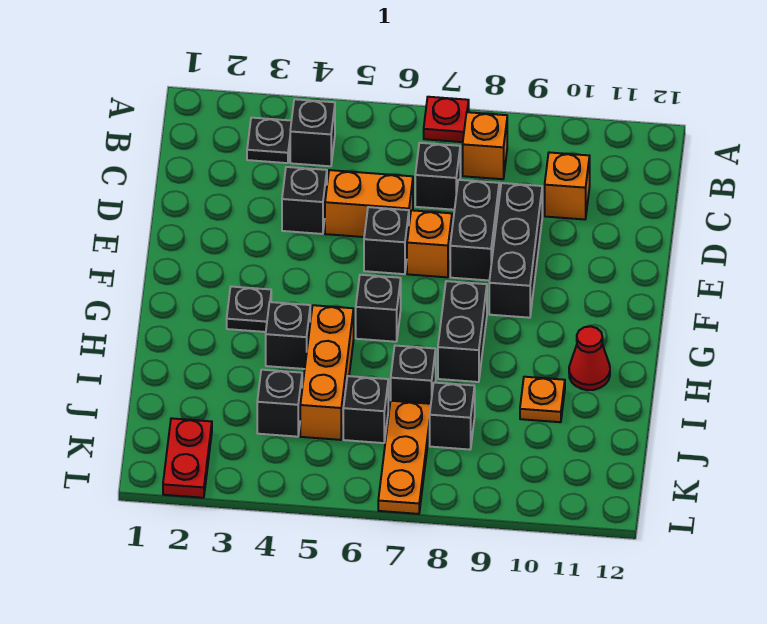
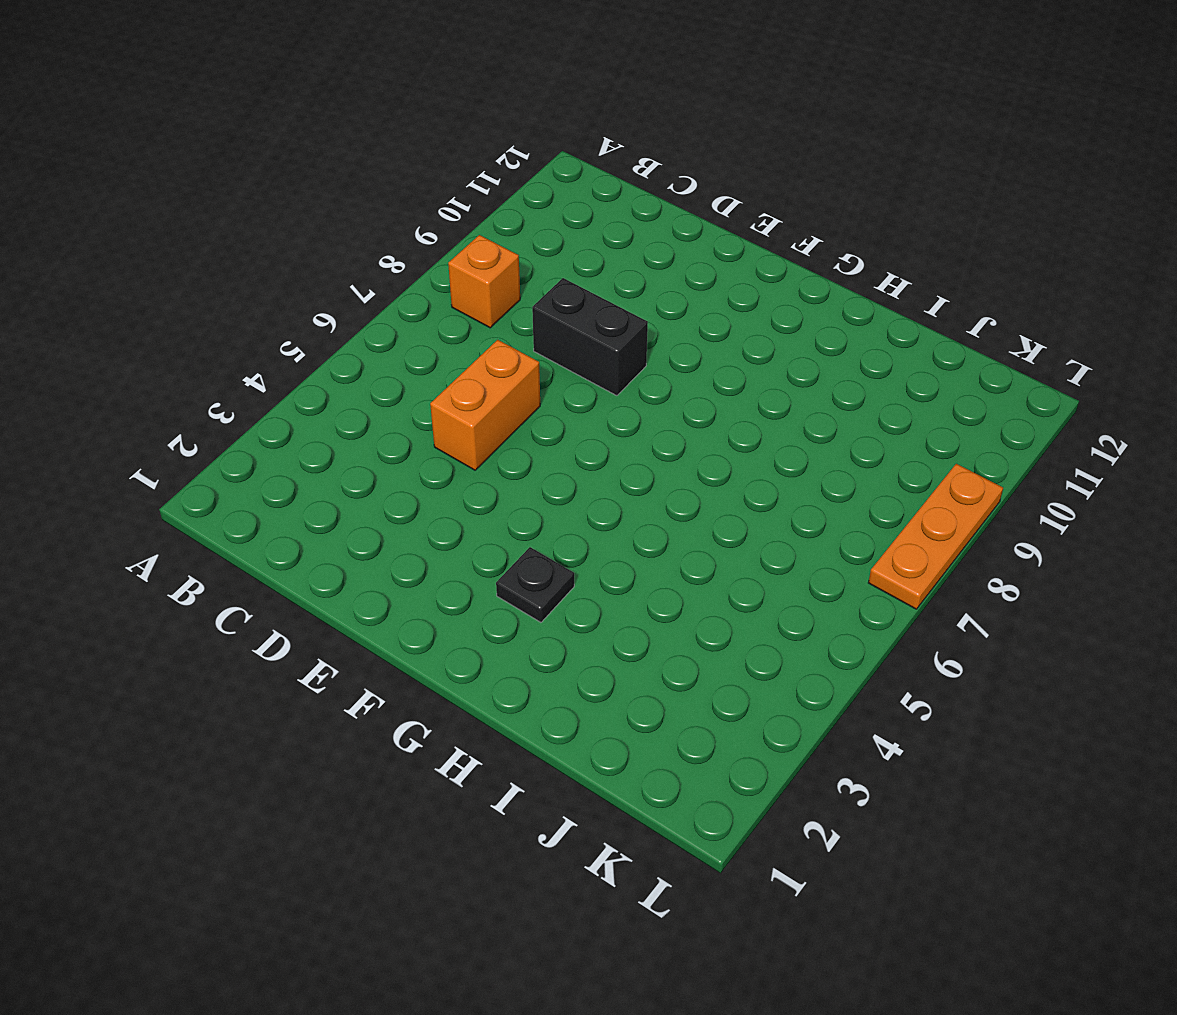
orange 1x3 plate [868,464,1003,609] -> orange 1x3 plate turned to [378,401,431,514]
none -> red 1x1 plate [424,97,469,142]
none -> black 1x1 plate [247,118,291,163]
none -> black 1x1 brick [290,99,335,166]

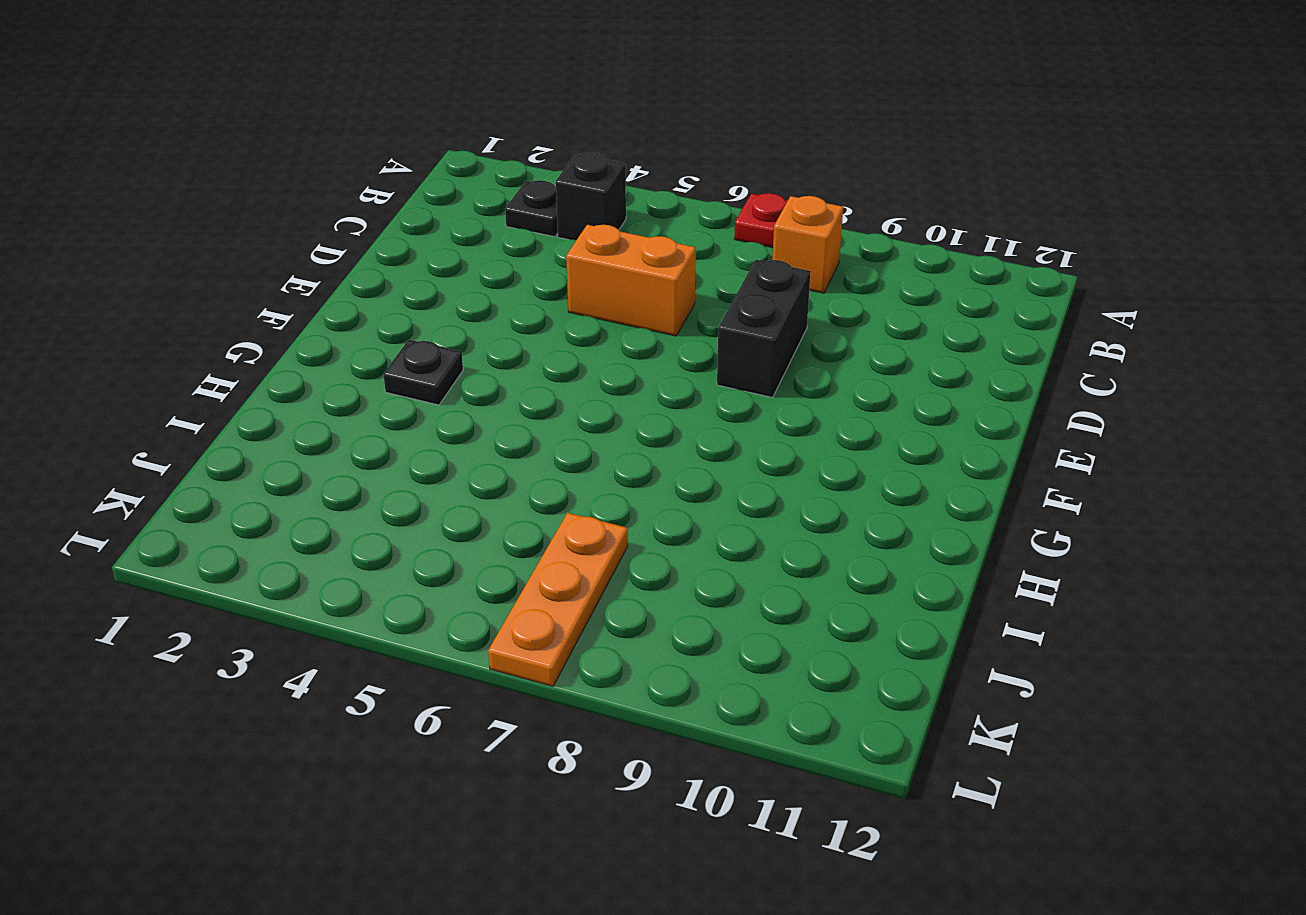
none -> black 1x1 brick [415,143,460,210]
none -> orange 1x1 brick [545,152,590,219]
none -> black 1x1 brick [282,167,327,234]

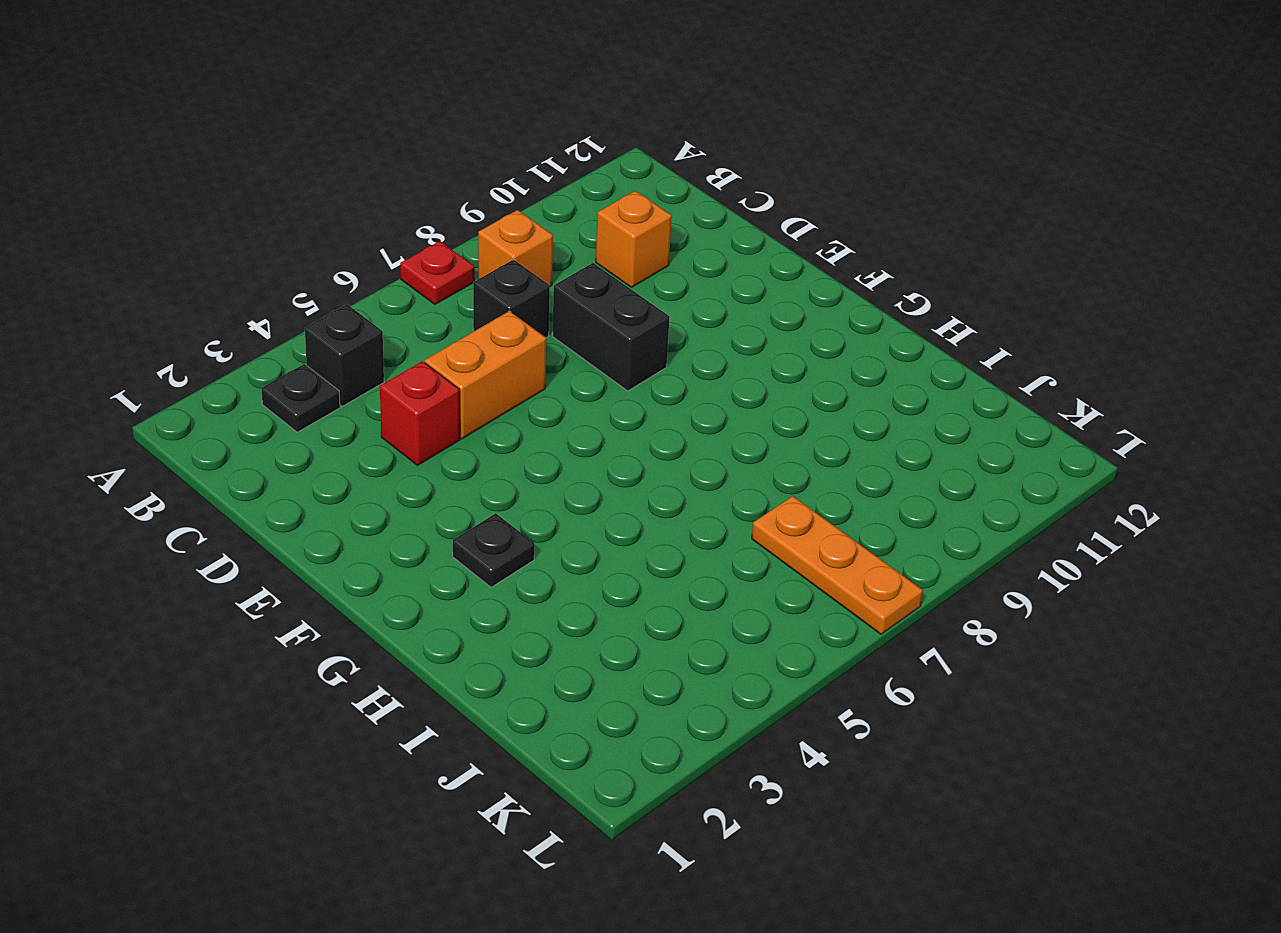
red 1x1 brick [380,361,460,465] -> black 1x1 brick [282,167,327,234]
none -> black 1x3 brick [489,183,542,318]
none -> black 1x1 brick [364,207,409,274]
none -> orange 1x1 brick [407,210,452,277]

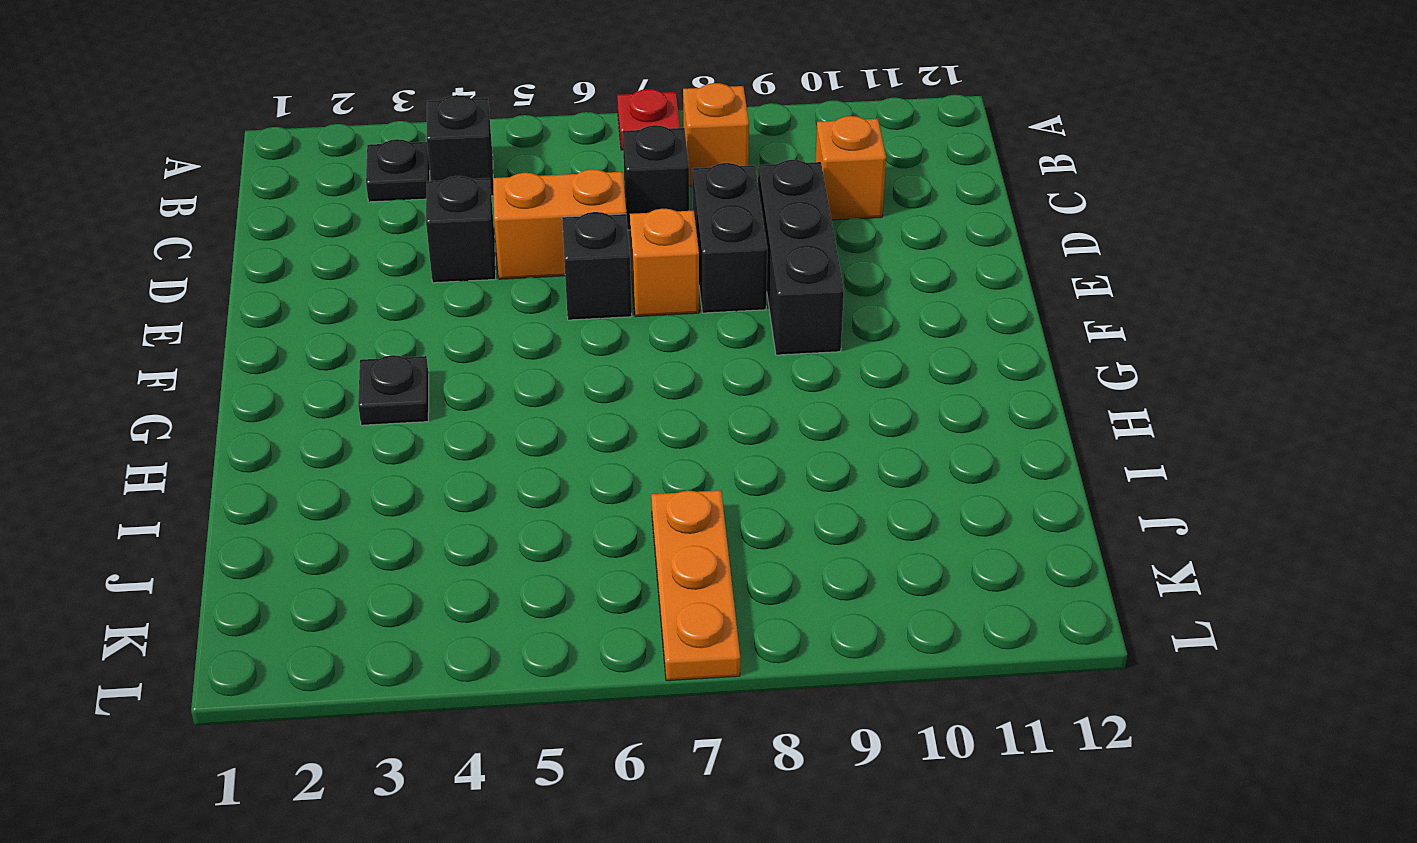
none -> black 1x1 brick [356,275,401,342]
none -> black 1x2 brick [438,281,487,382]
none -> black 1x1 brick [266,302,310,369]

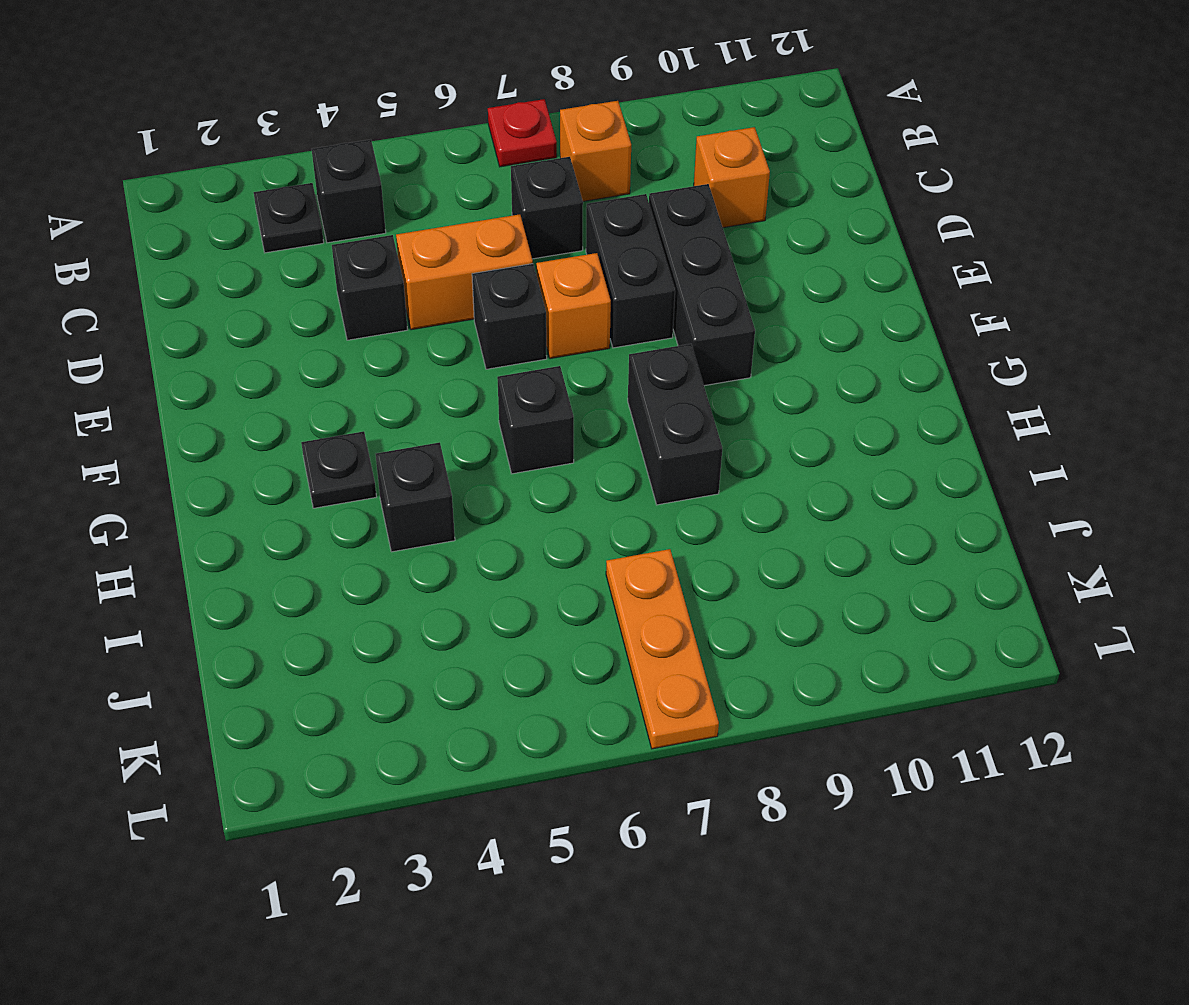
none -> orange 1x3 brick [300,305,354,440]
none -> red 1x1 cone [569,326,610,390]
none -> black 1x1 brick [391,346,436,404]

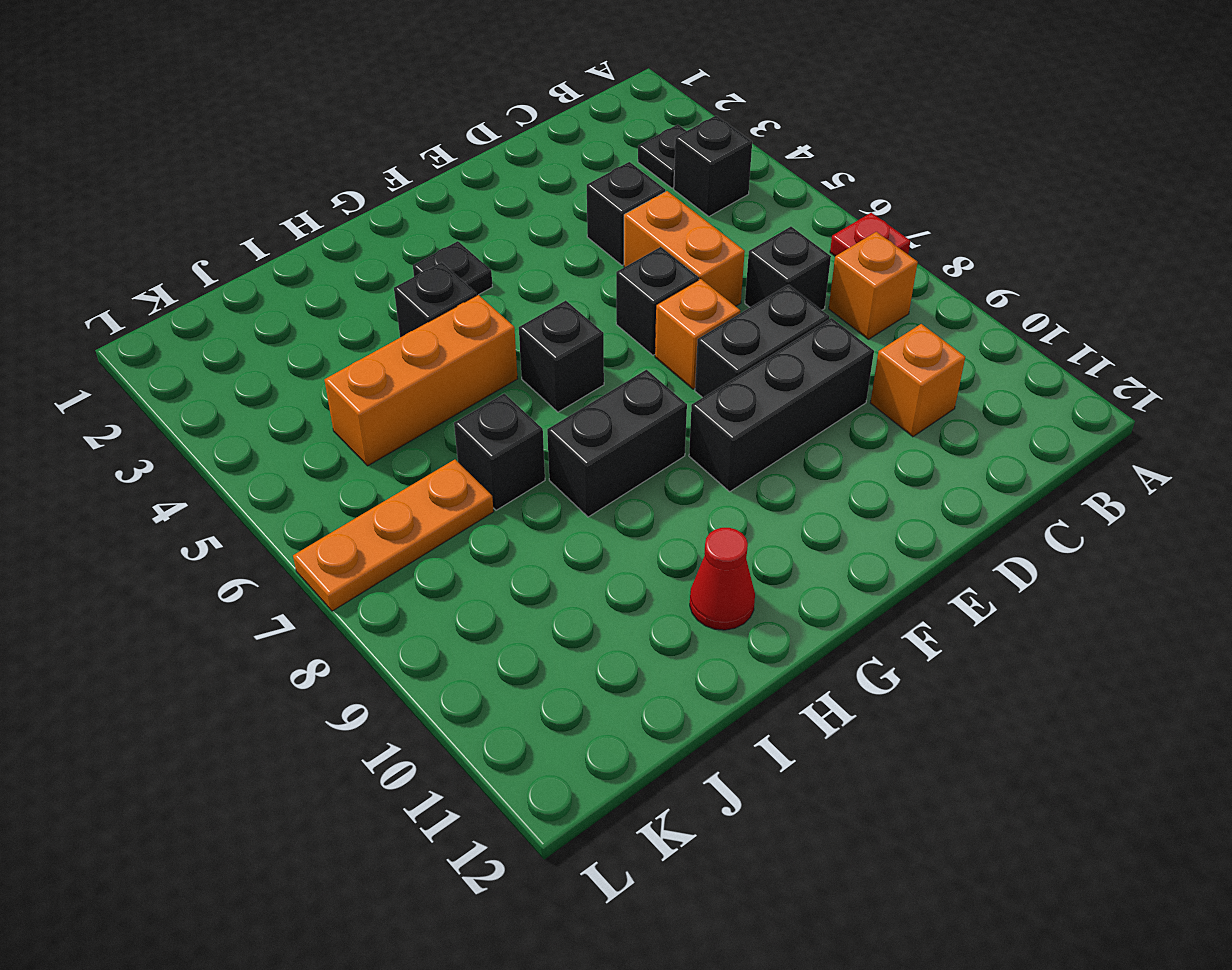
none -> orange 1x1 plate [520,377,565,422]
none -> black 1x1 brick [257,370,302,437]
none -> black 1x1 brick [343,376,388,443]

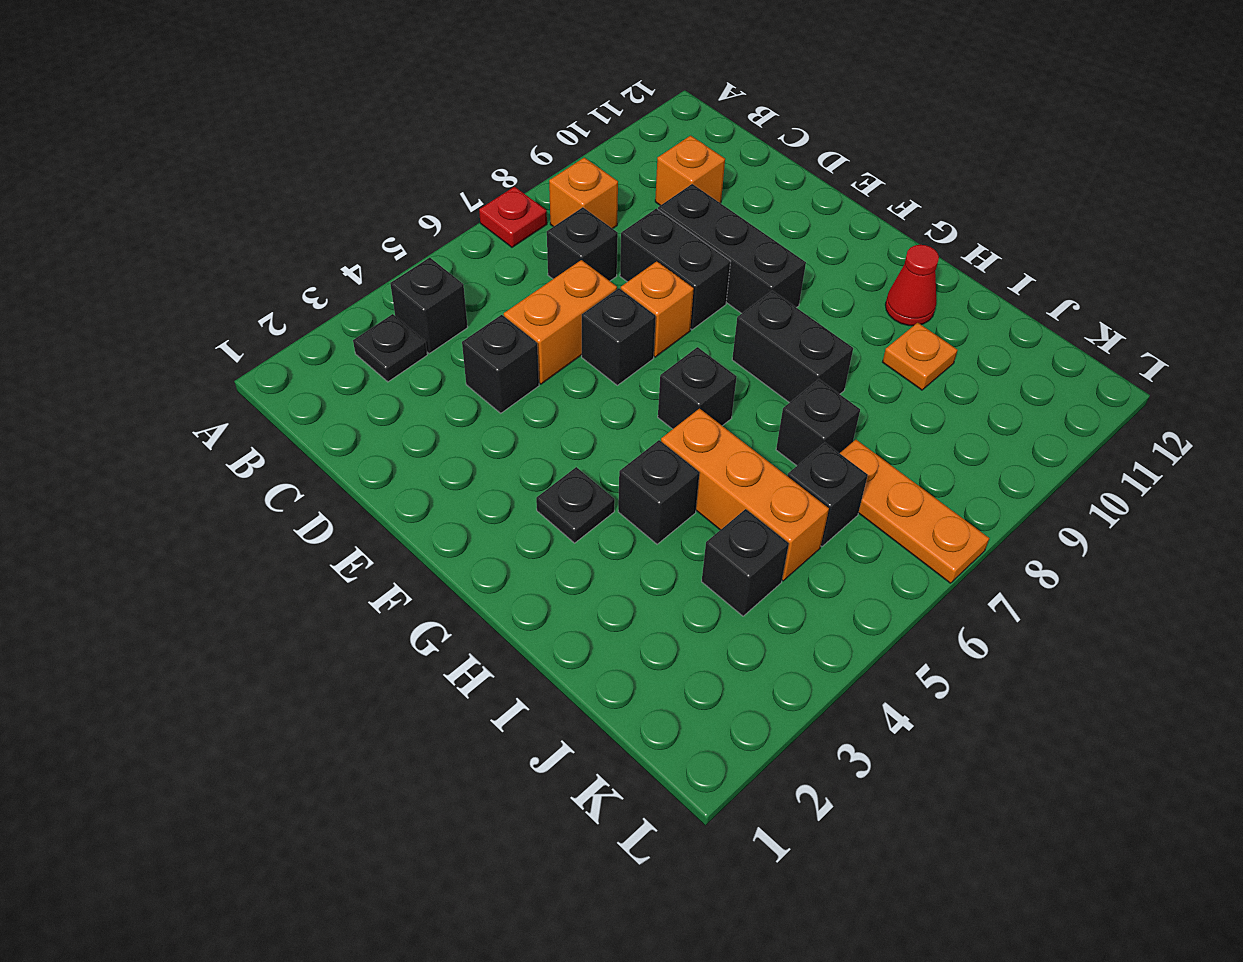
none -> black 1x1 brick [430,383,475,450]
none -> red 1x2 plate [163,418,212,498]

